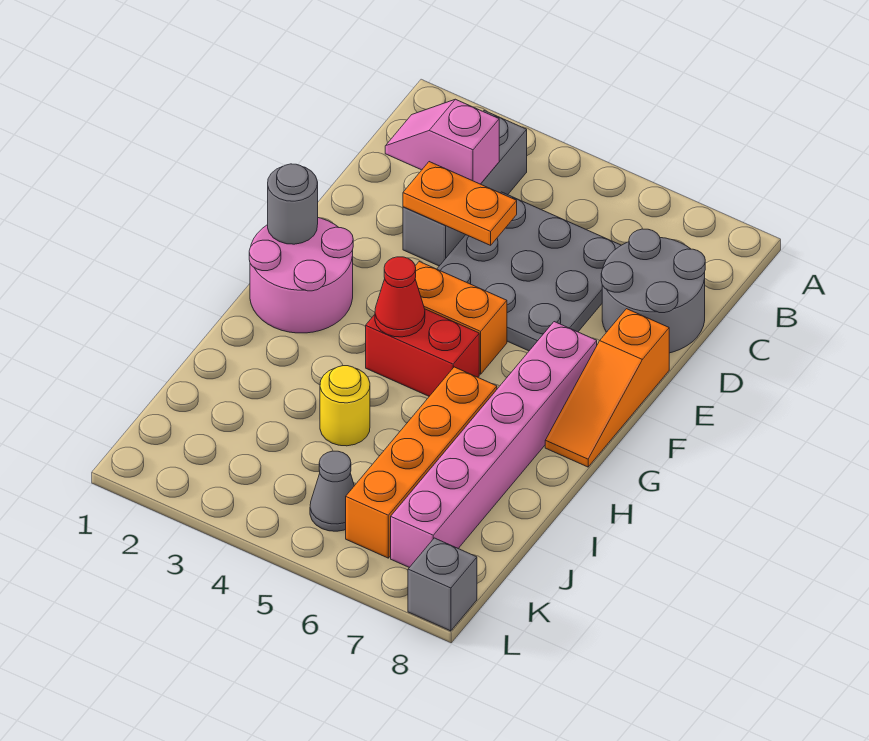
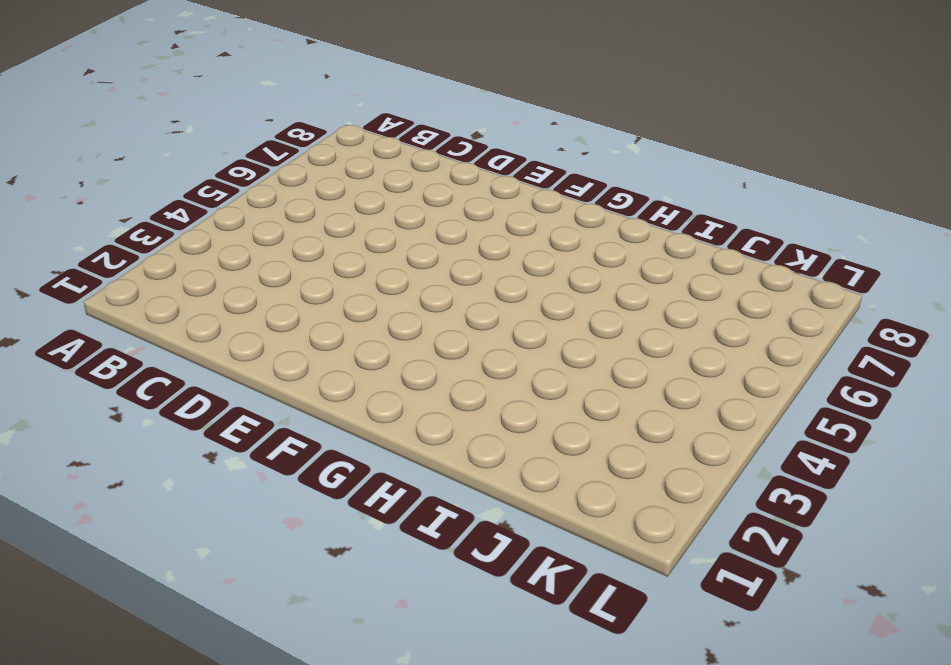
none -> grey 1x3 brick [403,111,527,266]
none -> grey 3x3 plate [437,192,621,351]
none -> grey 2x2 round brick [601,229,705,353]

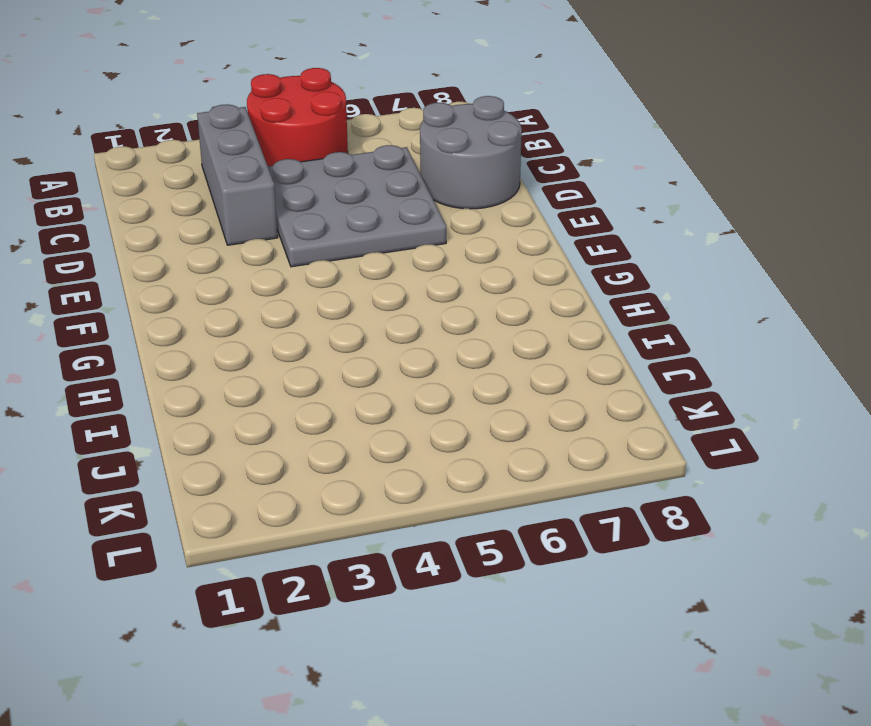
red 2x2 round brick [247,68,348,166] -> none
none -> orange 1x3 slope [545,309,669,467]
none -> pink 2x2 round brick [249,218,353,333]
none -> orange 1x2 brick [415,262,507,374]

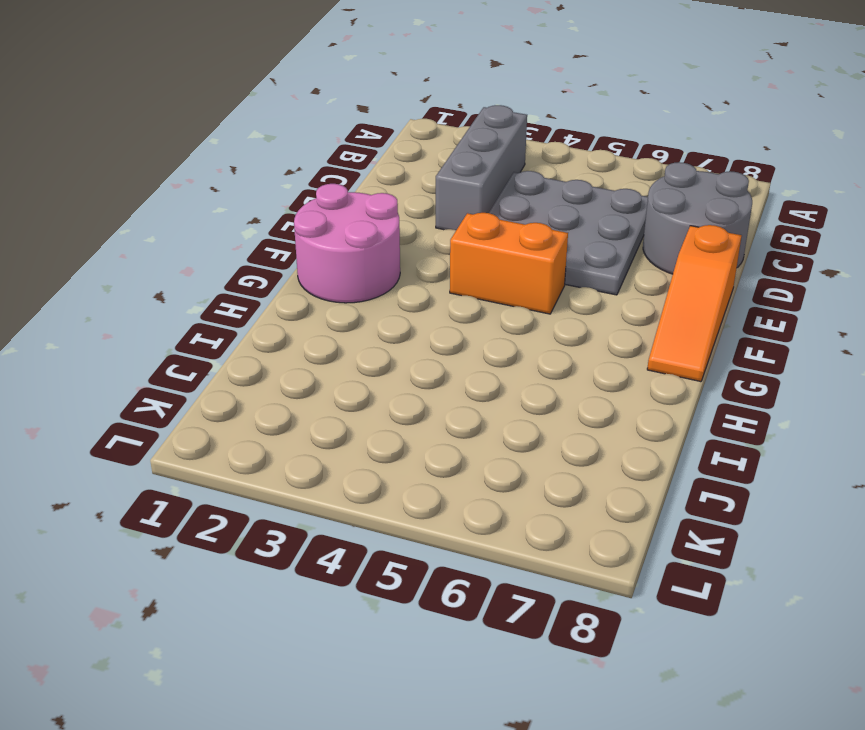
none -> pink 1x6 brick [391,322,597,568]
none -> red 1x2 brick [366,309,479,396]
none -> orange 1x4 brick [346,367,497,558]

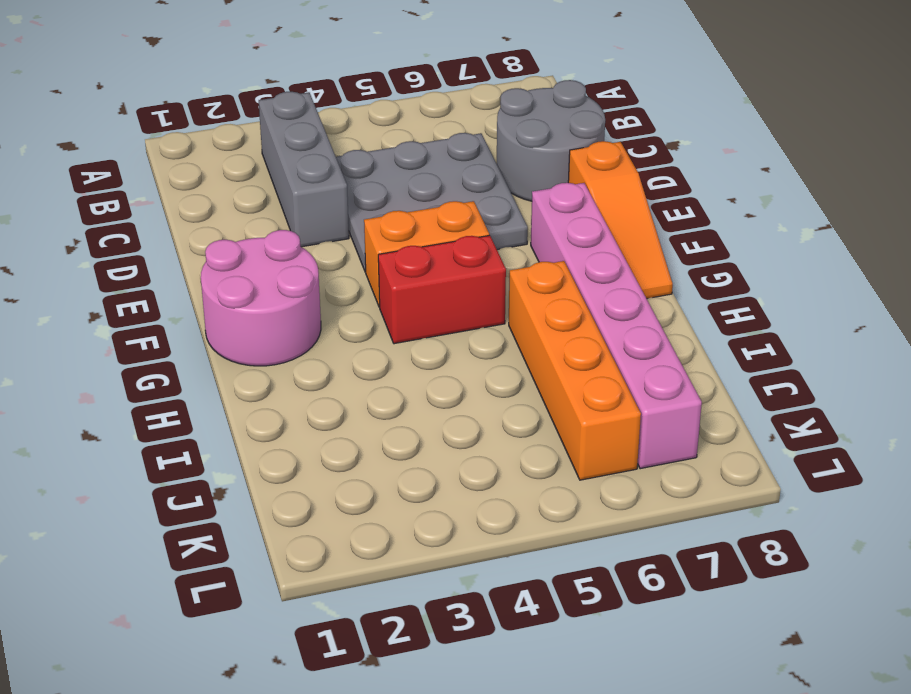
none -> yellow 1x1 round brick [320,366,370,446]
none -> grey 1x1 cone [310,451,354,531]
none -> grey 1x1 brick [408,538,477,631]

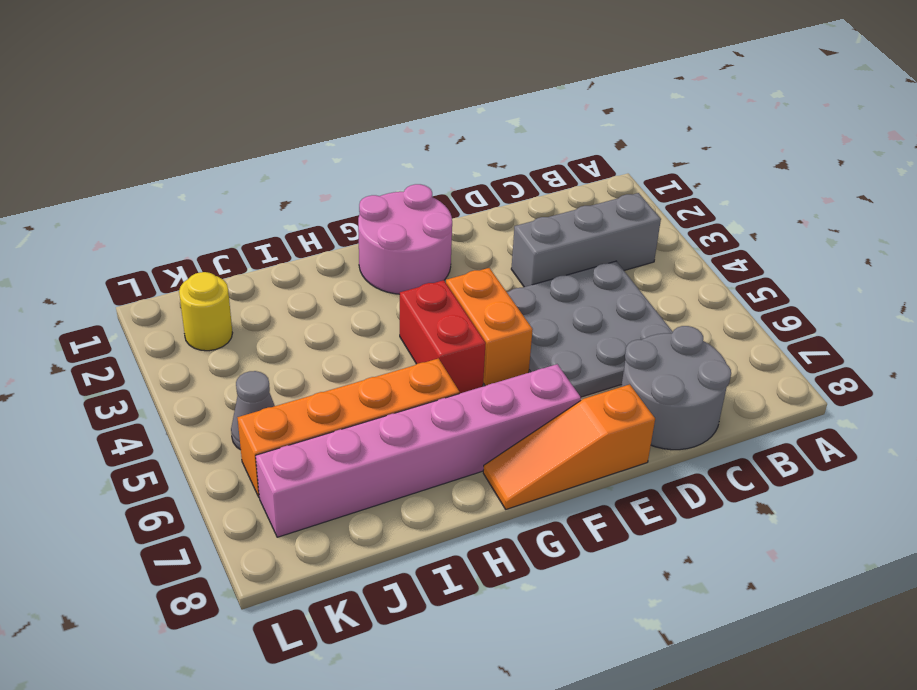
yellow 1x1 round brick [179,272,232,351] -> yellow 1x1 round brick moved to [320,366,370,446]
none -> grey 1x1 brick [408,538,477,631]
none -> pink 1x2 slope [385,99,499,184]
none -> orange 1x2 plate [403,162,517,245]

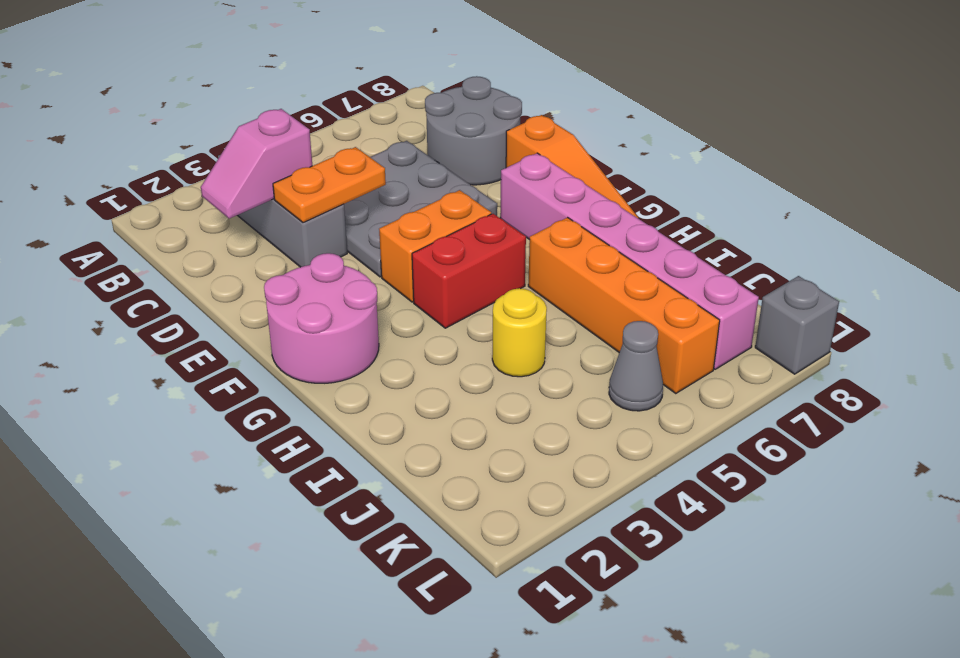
none -> grey 1x1 round brick [268,164,318,244]
none -> red 1x1 cone [375,257,425,337]

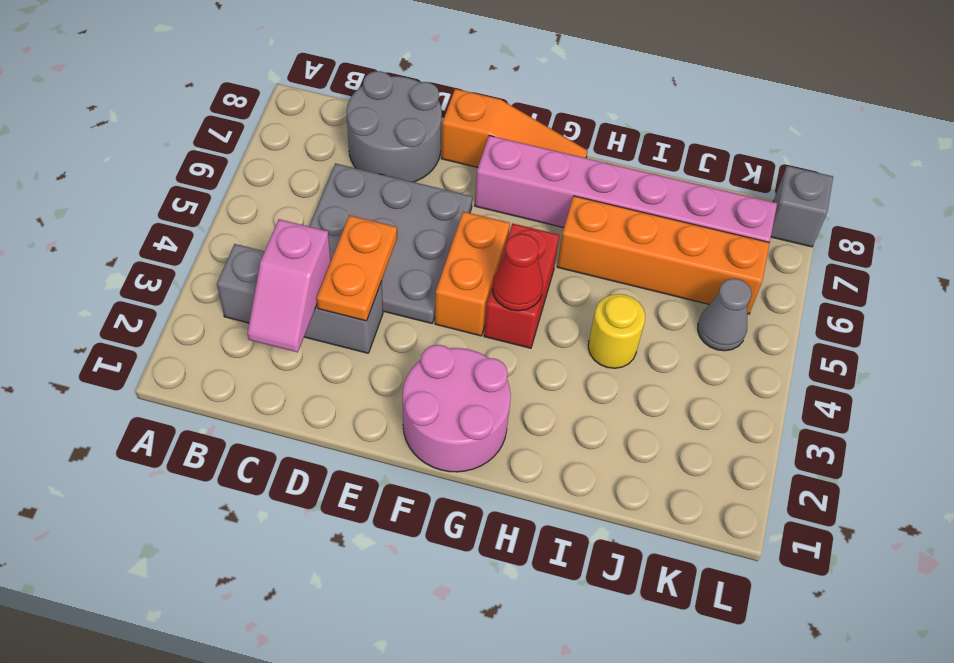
none -> grey 1x1 round brick [268,164,318,244]

